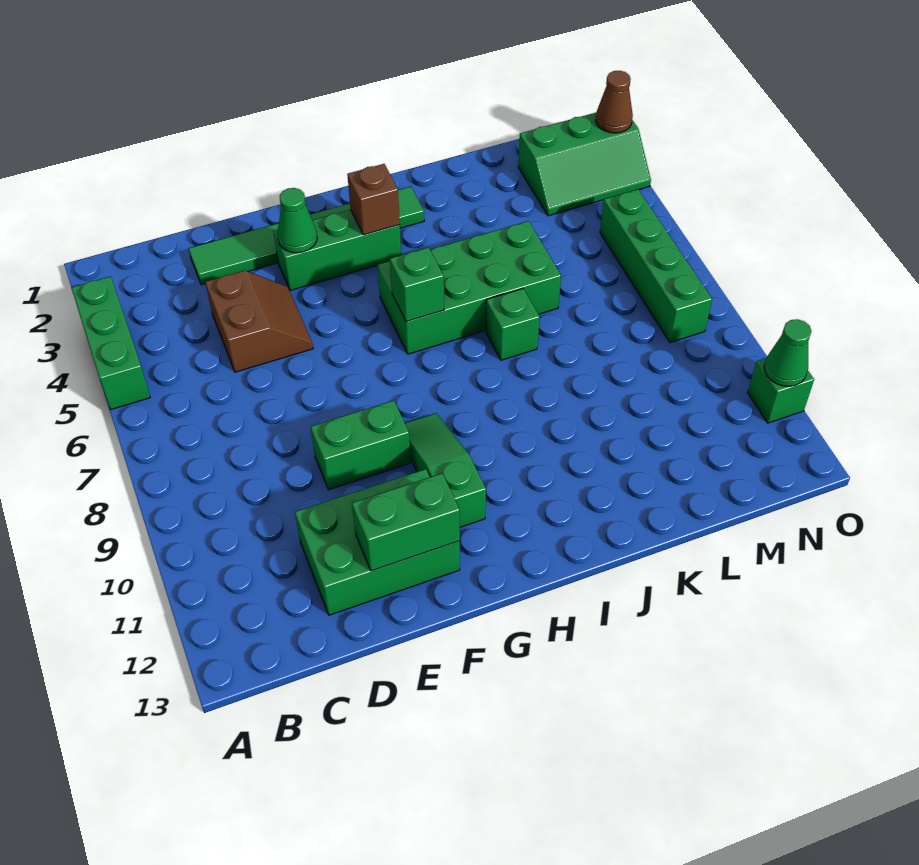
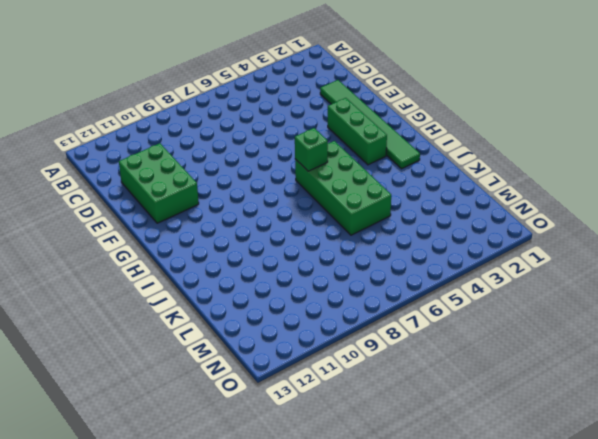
none -> green 1x3 brick [71,276,150,410]
none -> brown 2x2 slope [205,270,313,372]
none -> green 1x2 brick [311,400,411,490]

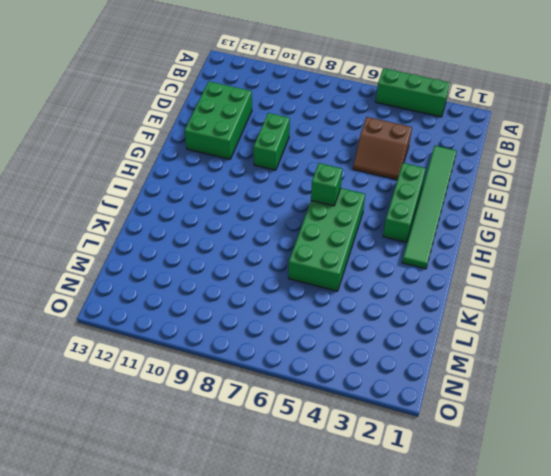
none -> green 1x3 slope [405,413,486,527]
none -> green 1x1 brick [486,289,540,360]
none -> green 2x3 slope [518,113,651,216]

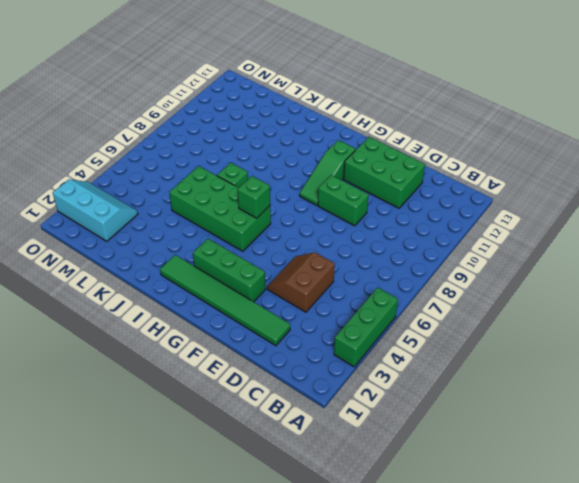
cyan 2x3 slope [53,179,138,241] -> green 2x3 slope [518,113,651,216]
none -> green 1x4 brick [600,189,712,343]
none -> green 1x1 brick [748,358,814,423]
none -> green 1x2 brick [352,473,460,571]

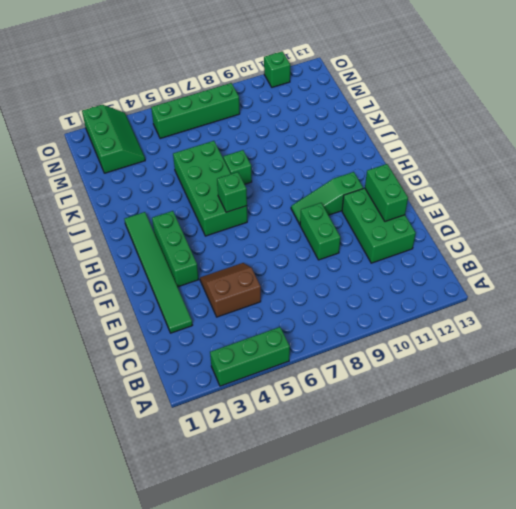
none -> green 1x1 cone [277,188,317,253]
none -> brown 1x1 brick [347,164,400,235]
none -> brown 1x1 cone [596,71,633,133]

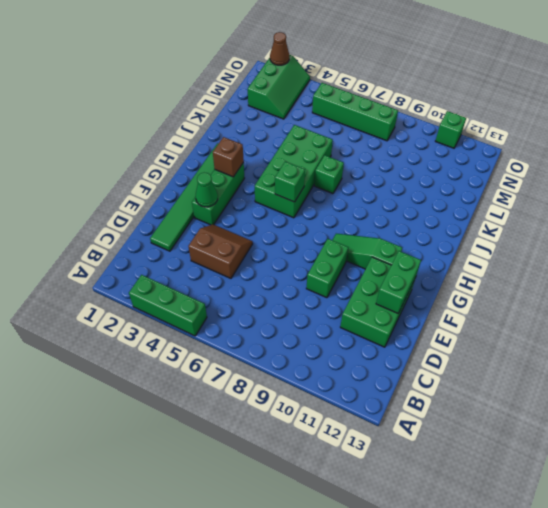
none -> green 1x1 cone [764,319,811,386]

